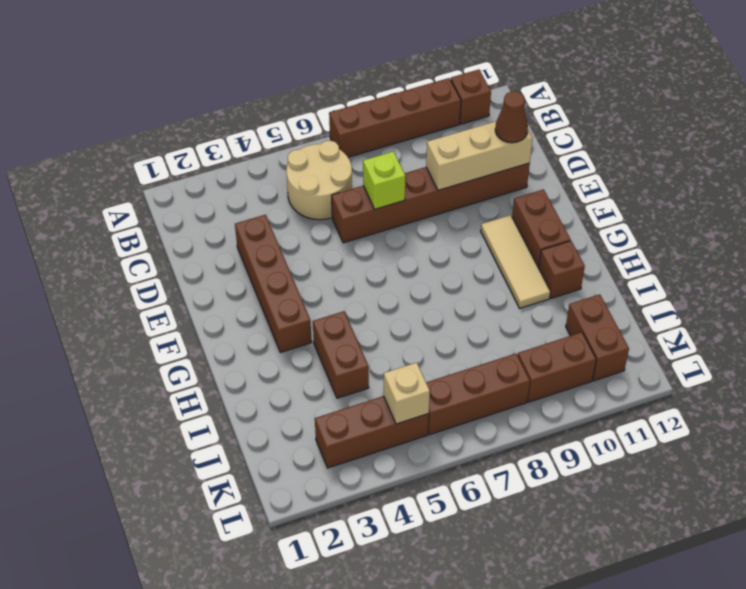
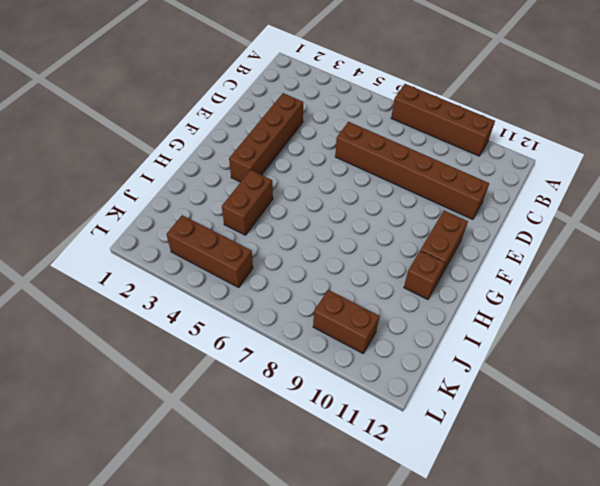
none -> brown 1x1 brick [451,70,491,124]
none -> tan 2x2 round brick [286,141,352,220]
none -> tan 1x3 tile [481,215,551,308]

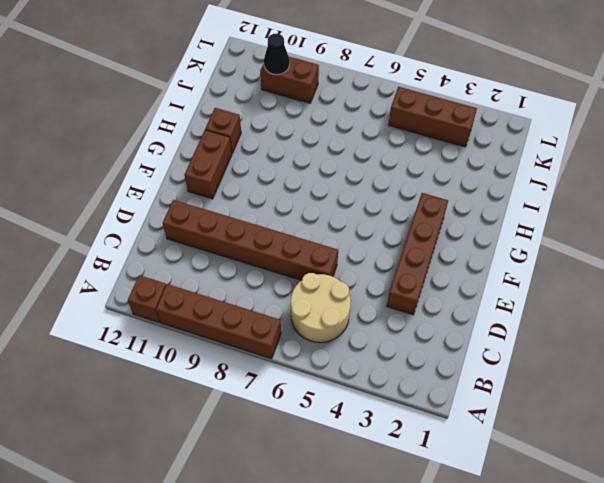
black 1x1 cone [264,34,290,75] -> none
none -> tan 1x3 tile [481,215,551,308]
none -> brown 1x2 brick [313,311,369,398]
none -> brown 1x2 brick [566,294,629,381]

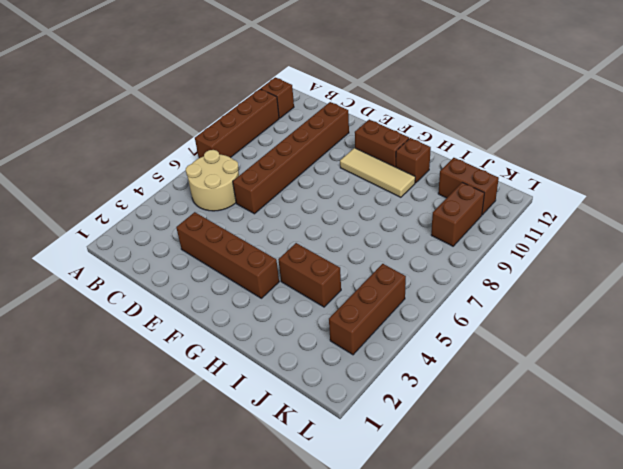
none -> brown 1x3 brick [426,353,530,435]
none -> lime 1x1 brick [363,152,405,209]
none -> tan 1x3 brick [426,121,533,190]

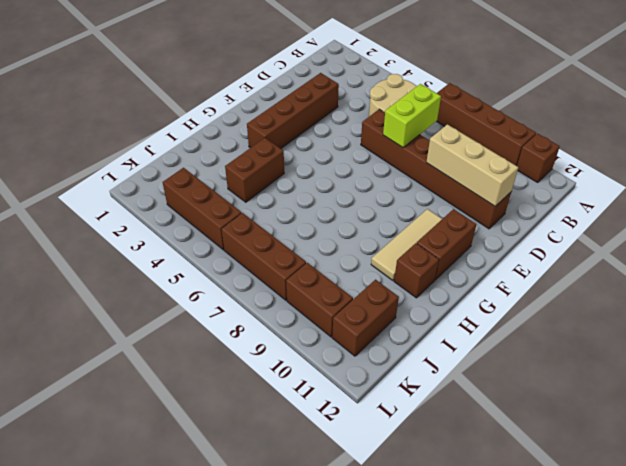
lime 1x2 brick [383,84,441,147] -> lime 1x1 brick [363,152,405,209]
none -> tan 1x1 brick [384,363,430,424]
none -> brown 1x1 cone [495,91,528,143]

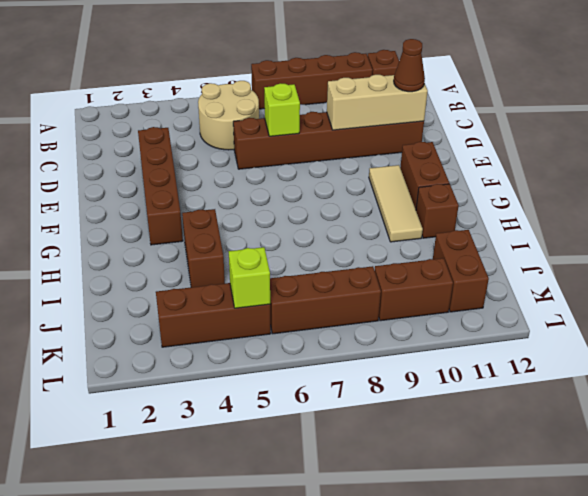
lime 1x1 brick [229,247,270,308] -> tan 1x1 brick [384,363,430,424]

